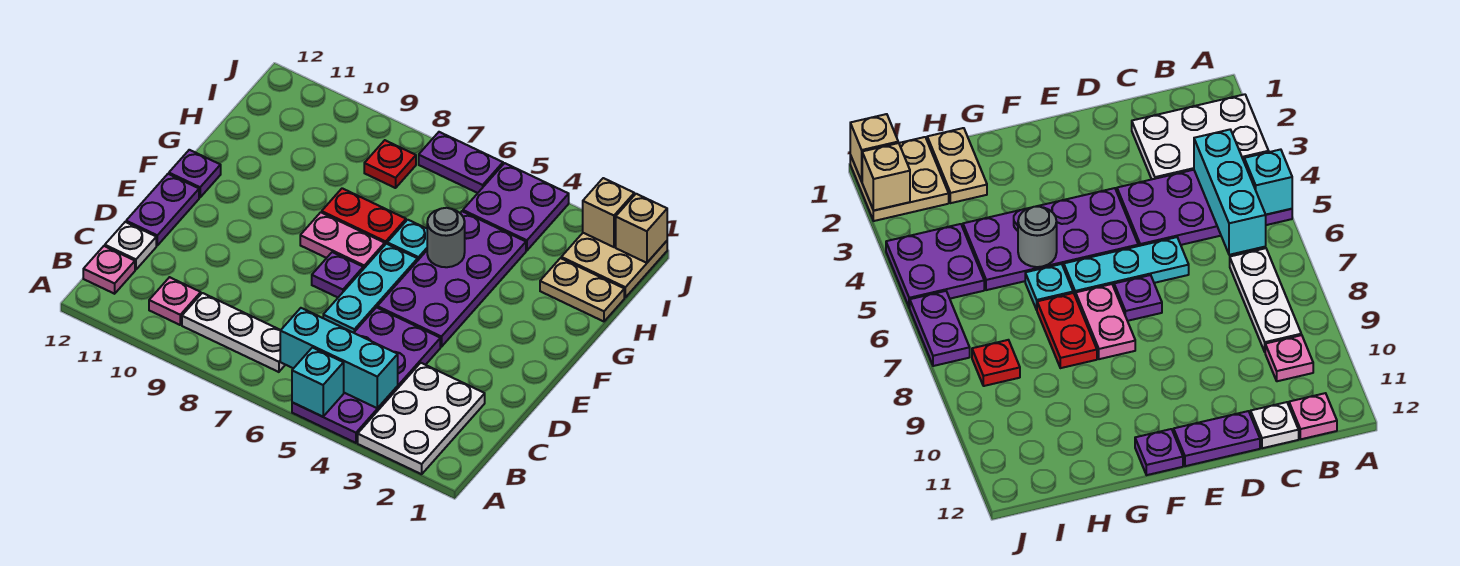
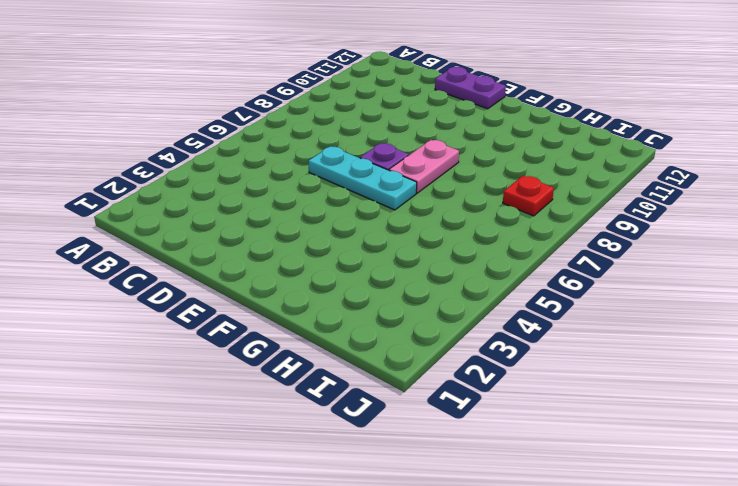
none -> white 2x3 plate [358,363,485,474]
none -> purple 2x4 plate [292,307,440,443]
none -> white 1x3 plate [182,293,285,372]

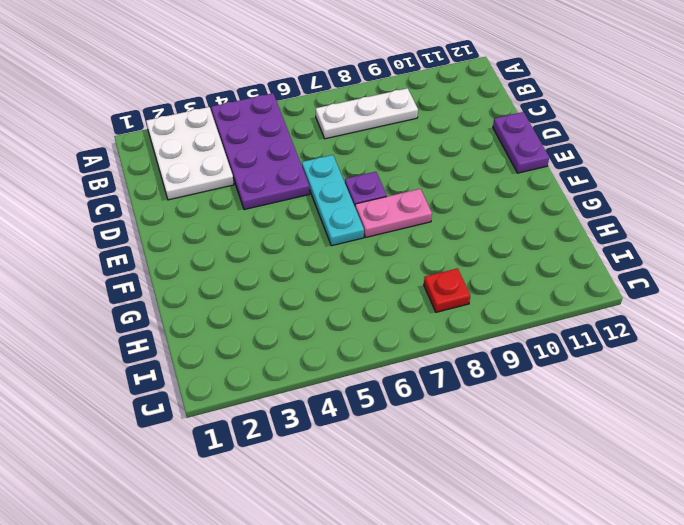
none -> pink 1x1 plate [149,277,201,325]
none -> pink 1x1 plate [83,246,135,294]
none -> white 1x1 plate [105,222,156,270]

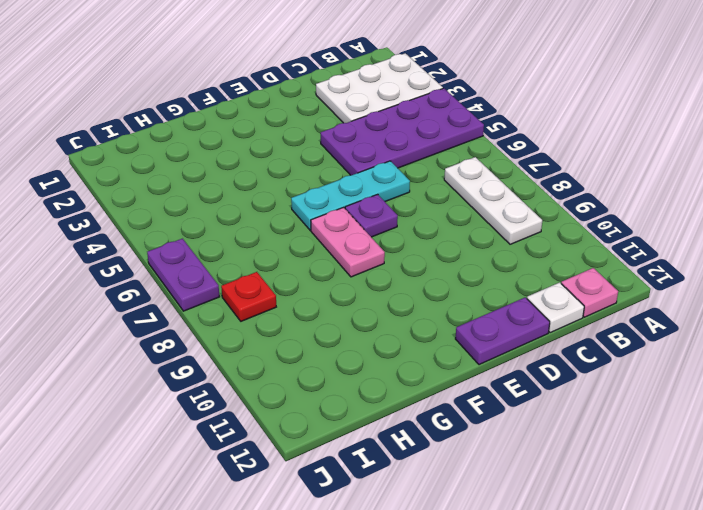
none -> pink 1x1 plate [149,277,201,325]
none -> purple 2x4 plate [377,211,526,347]
none -> purple 1x1 plate [169,150,221,197]

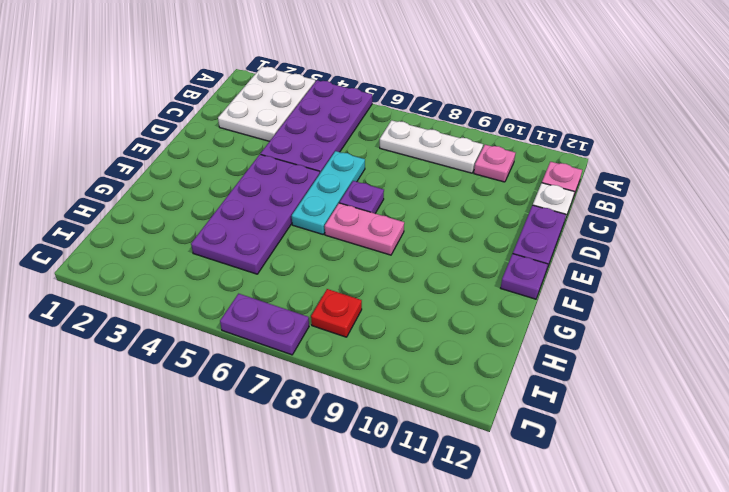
none -> cyan 1x1 plate [387,220,427,260]
none -> red 1x2 plate [322,188,406,244]
none -> tan 1x2 plate [540,258,624,321]

